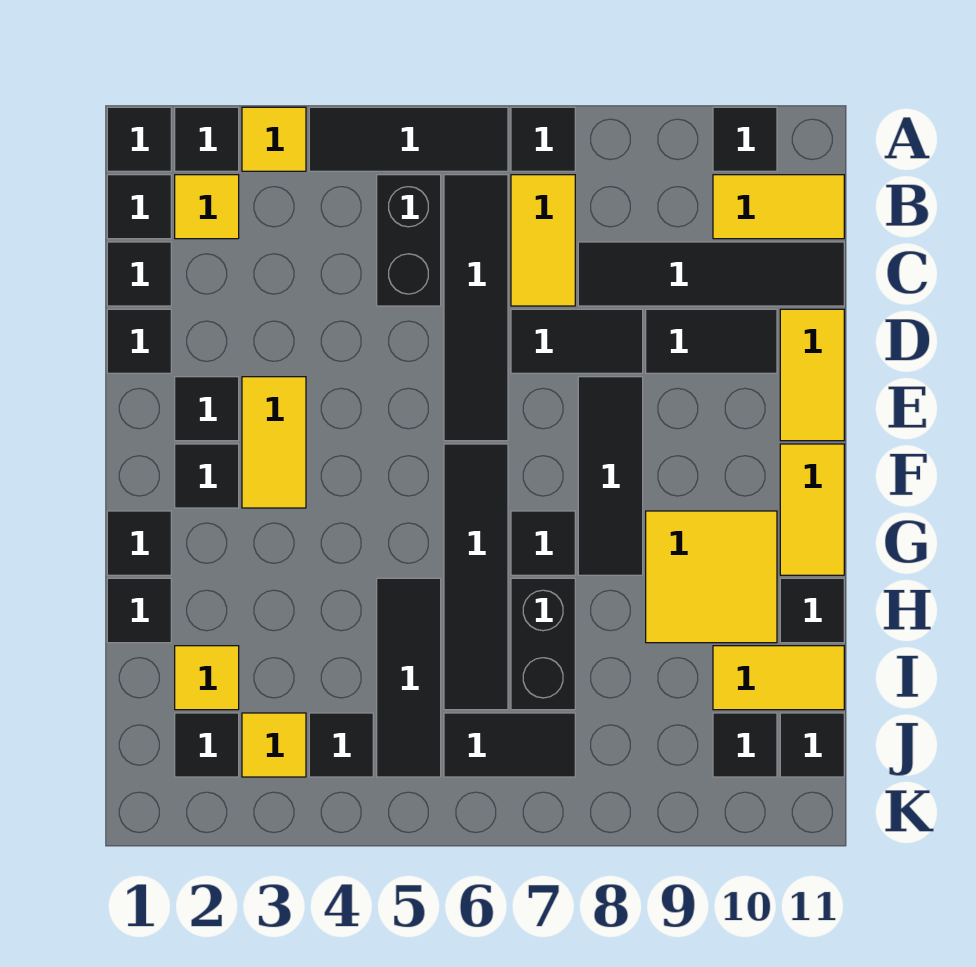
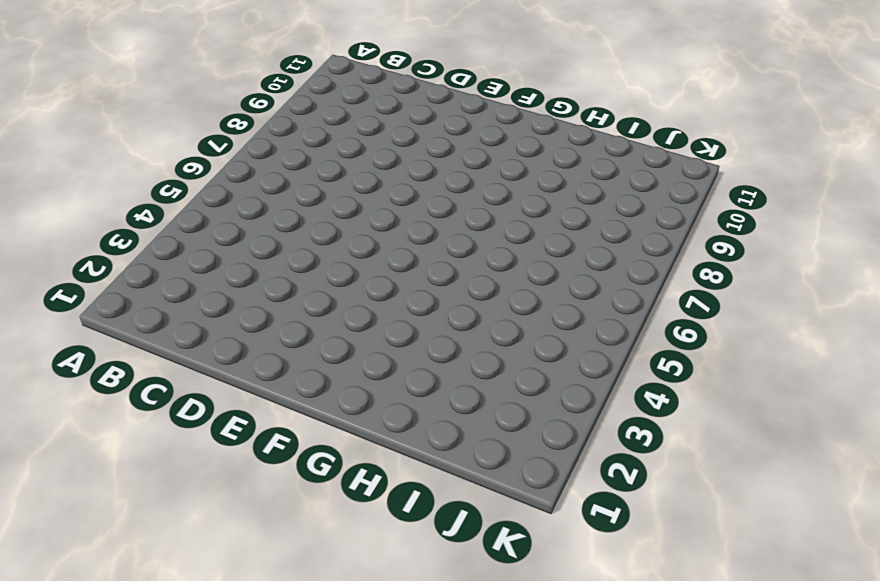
none -> black 1x1 tile [107,107,171,171]
none -> black 1x1 tile [175,107,239,171]
none -> yellow 1x1 tile [242,107,306,171]
none -> black 1x3 tile [309,107,508,171]

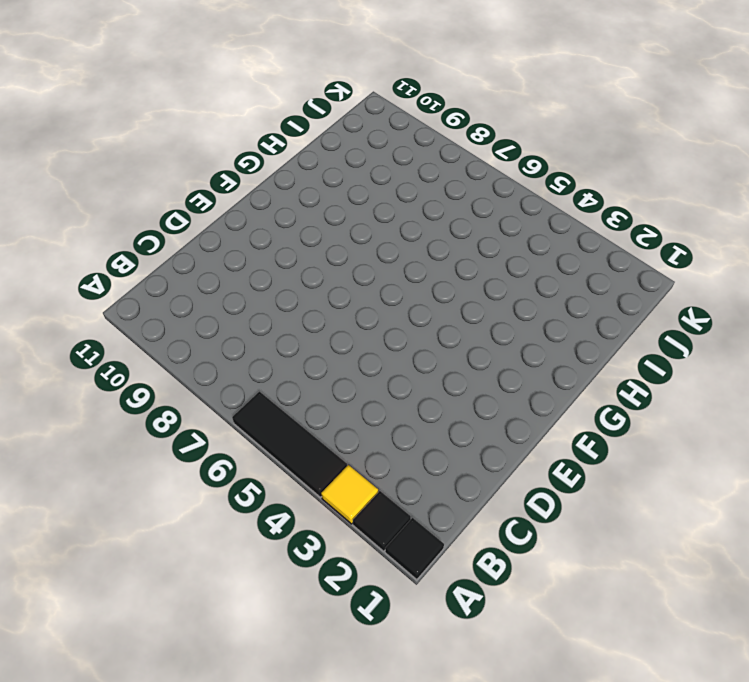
none -> black 1x1 tile [511,107,575,171]
none -> black 1x1 tile [713,107,777,171]
none -> black 1x1 tile [107,175,171,239]
none -> yellow 1x1 tile [175,175,239,239]

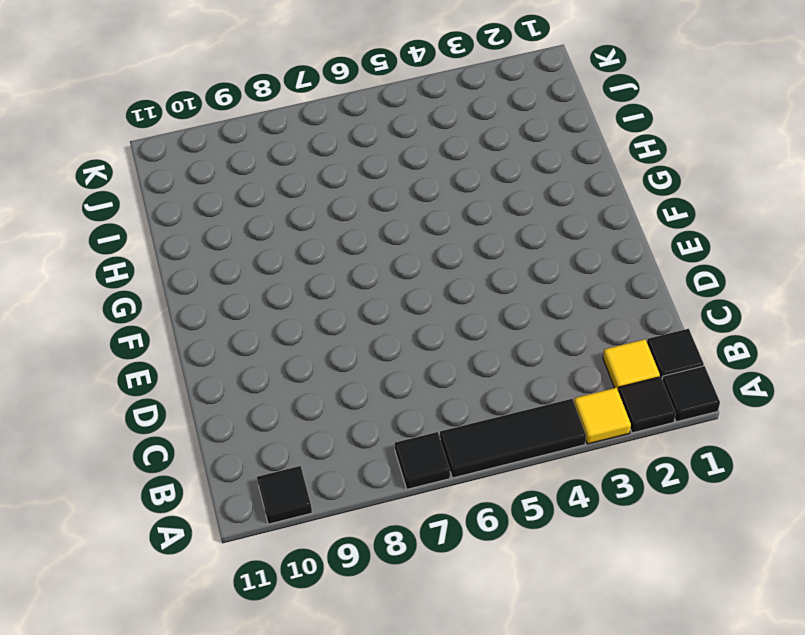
none -> black 1x2 brick [377,175,441,306]
none -> black 1x4 tile [444,175,508,441]
none -> yellow 1x2 tile [511,175,575,306]
none -> yellow 1x2 tile [713,175,844,239]

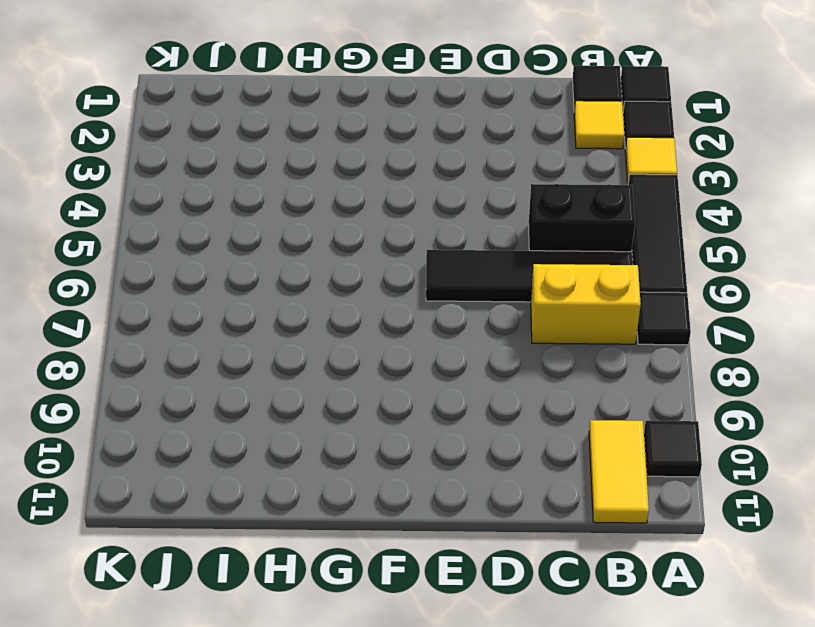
yellow 1x2 brick [531,264,641,344] -> yellow 1x2 tile [511,175,575,306]
none -> black 1x1 tile [107,242,171,306]
none -> black 1x4 tile [578,242,844,306]
none -> black 1x1 tile [107,309,171,373]
none -> black 1x2 tile [511,309,643,373]

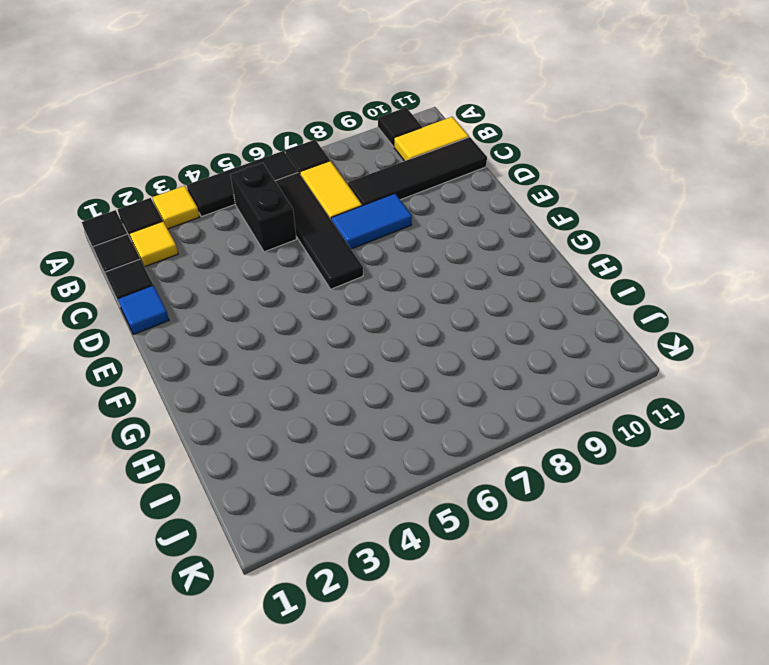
blue 1x1 tile [118,285,169,334] -> black 1x1 tile [107,309,171,373]
blue 1x2 tile [331,194,412,249] -> black 1x2 tile [511,309,643,373]
none -> black 1x2 tile [646,309,777,373]
none -> yellow 1x2 tile [780,309,844,441]
none -> black 1x1 tile [175,377,239,441]
none -> yellow 1x2 tile [242,377,306,508]

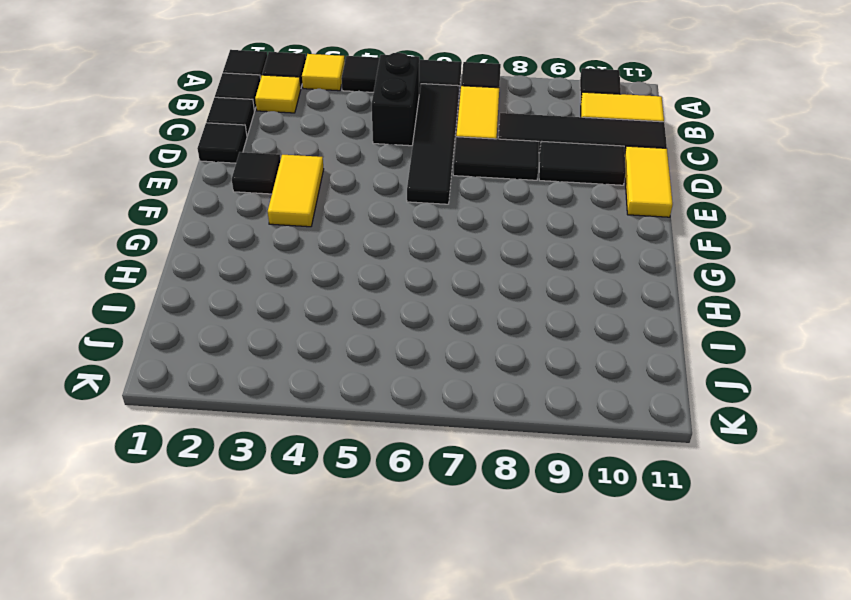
none -> black 1x3 tile [578,377,643,575]
none -> black 1x1 tile [175,444,239,508]
none -> black 1x4 tile [444,444,508,710]
none -> yellow 1x2 tile [780,444,844,575]

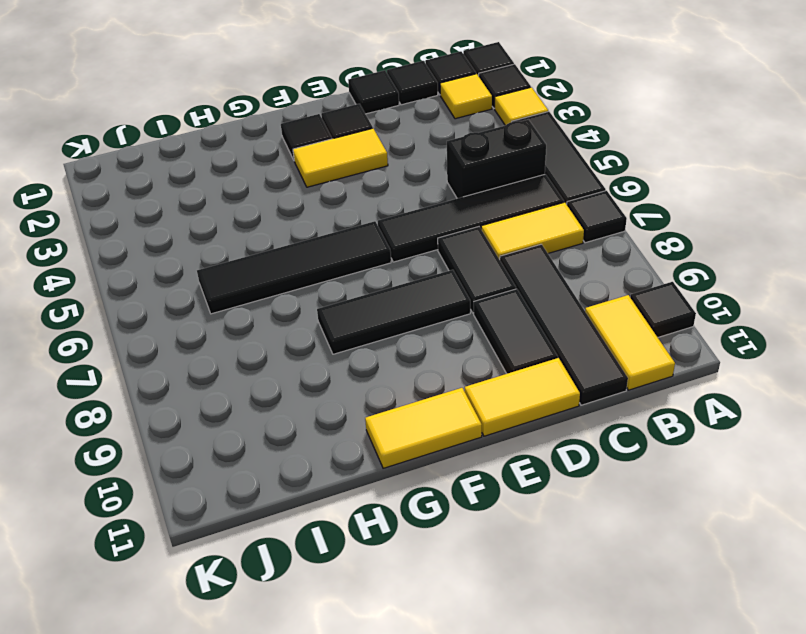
none -> black 1x1 tile [107,511,171,575]
none -> black 1x1 tile [511,511,575,575]
none -> yellow 2x2 tile [646,511,777,643]
none -> black 1x1 tile [107,578,171,643]

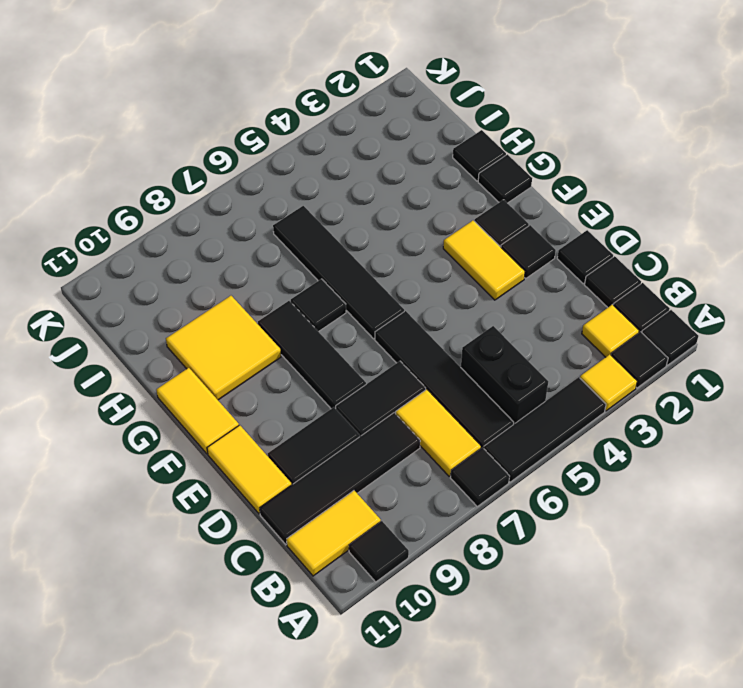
none -> black 1x3 tile [377,578,441,777]
none -> black 1x2 brick [511,578,575,710]
none -> black 1x1 tile [780,578,844,643]
none -> yellow 1x1 tile [175,646,239,710]

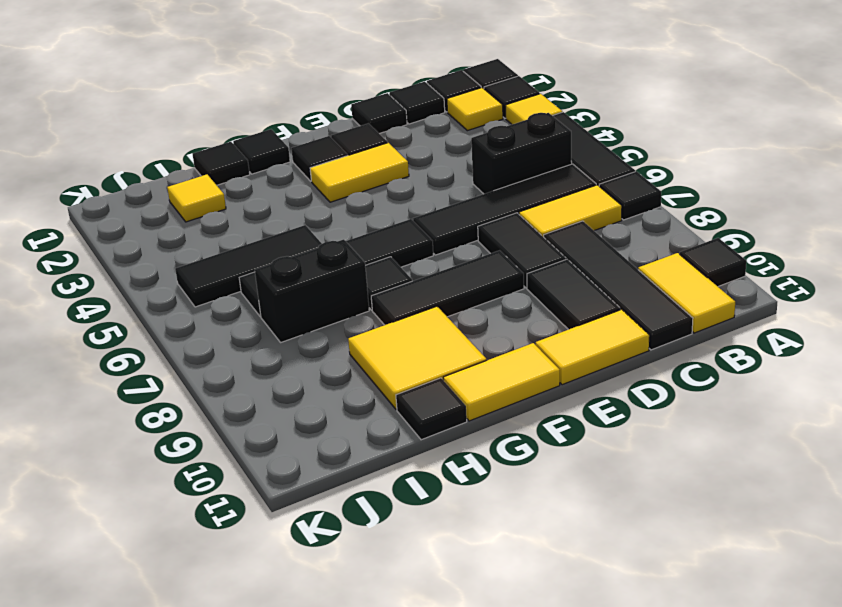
none -> yellow 1x2 tile [713,646,844,710]
none -> black 1x1 tile [175,713,239,777]
none -> yellow 1x1 tile [242,713,306,777]
none -> black 1x1 tile [309,713,373,777]

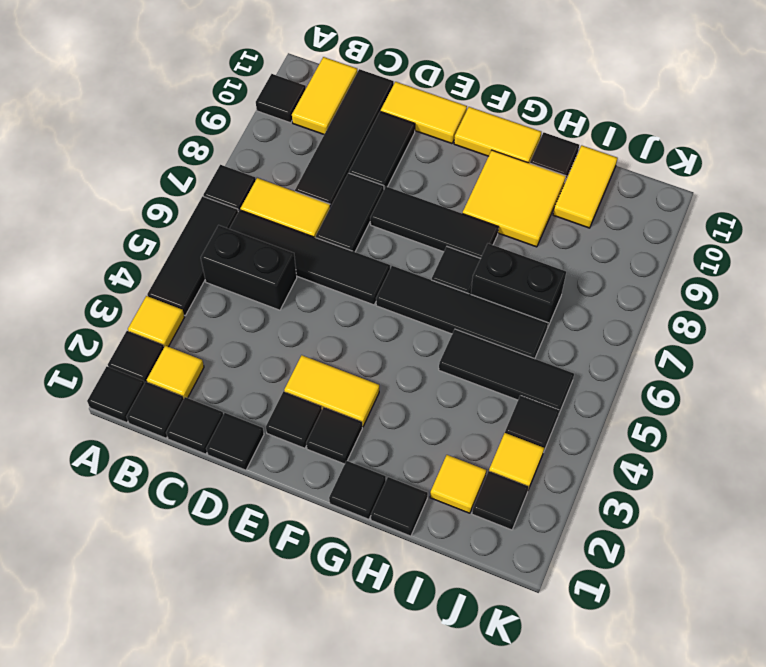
none -> black 1x2 tile [444,713,575,777]
none -> black 1x1 tile [713,713,777,777]
none -> black 1x1 tile [780,713,844,777]

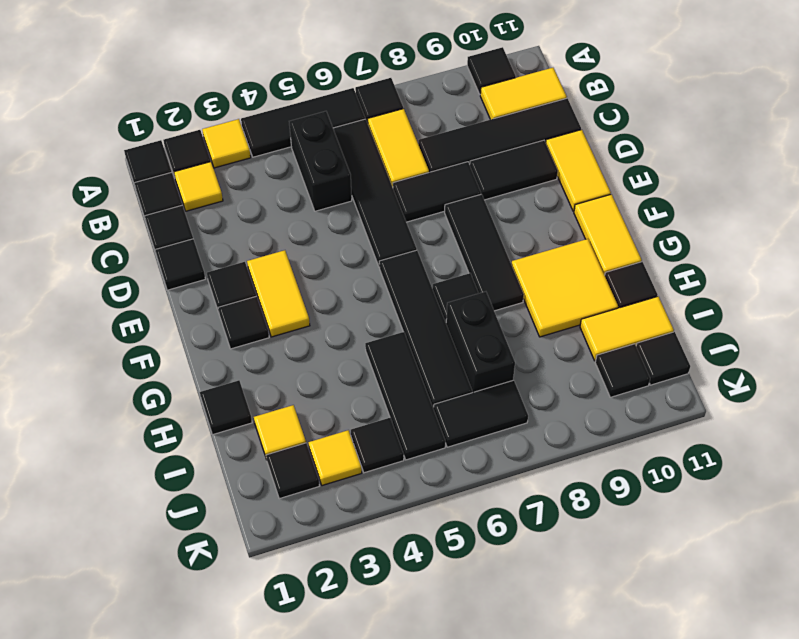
none -> black 1x1 tile [107,511,171,575]

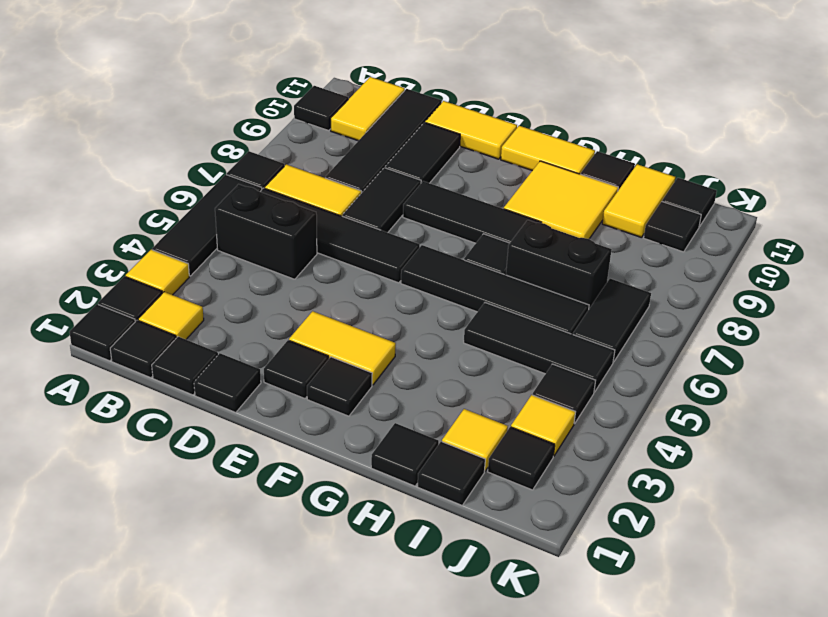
black 1x1 tile [418,442,485,505] -> black 1x1 tile moved to [107,511,171,575]

